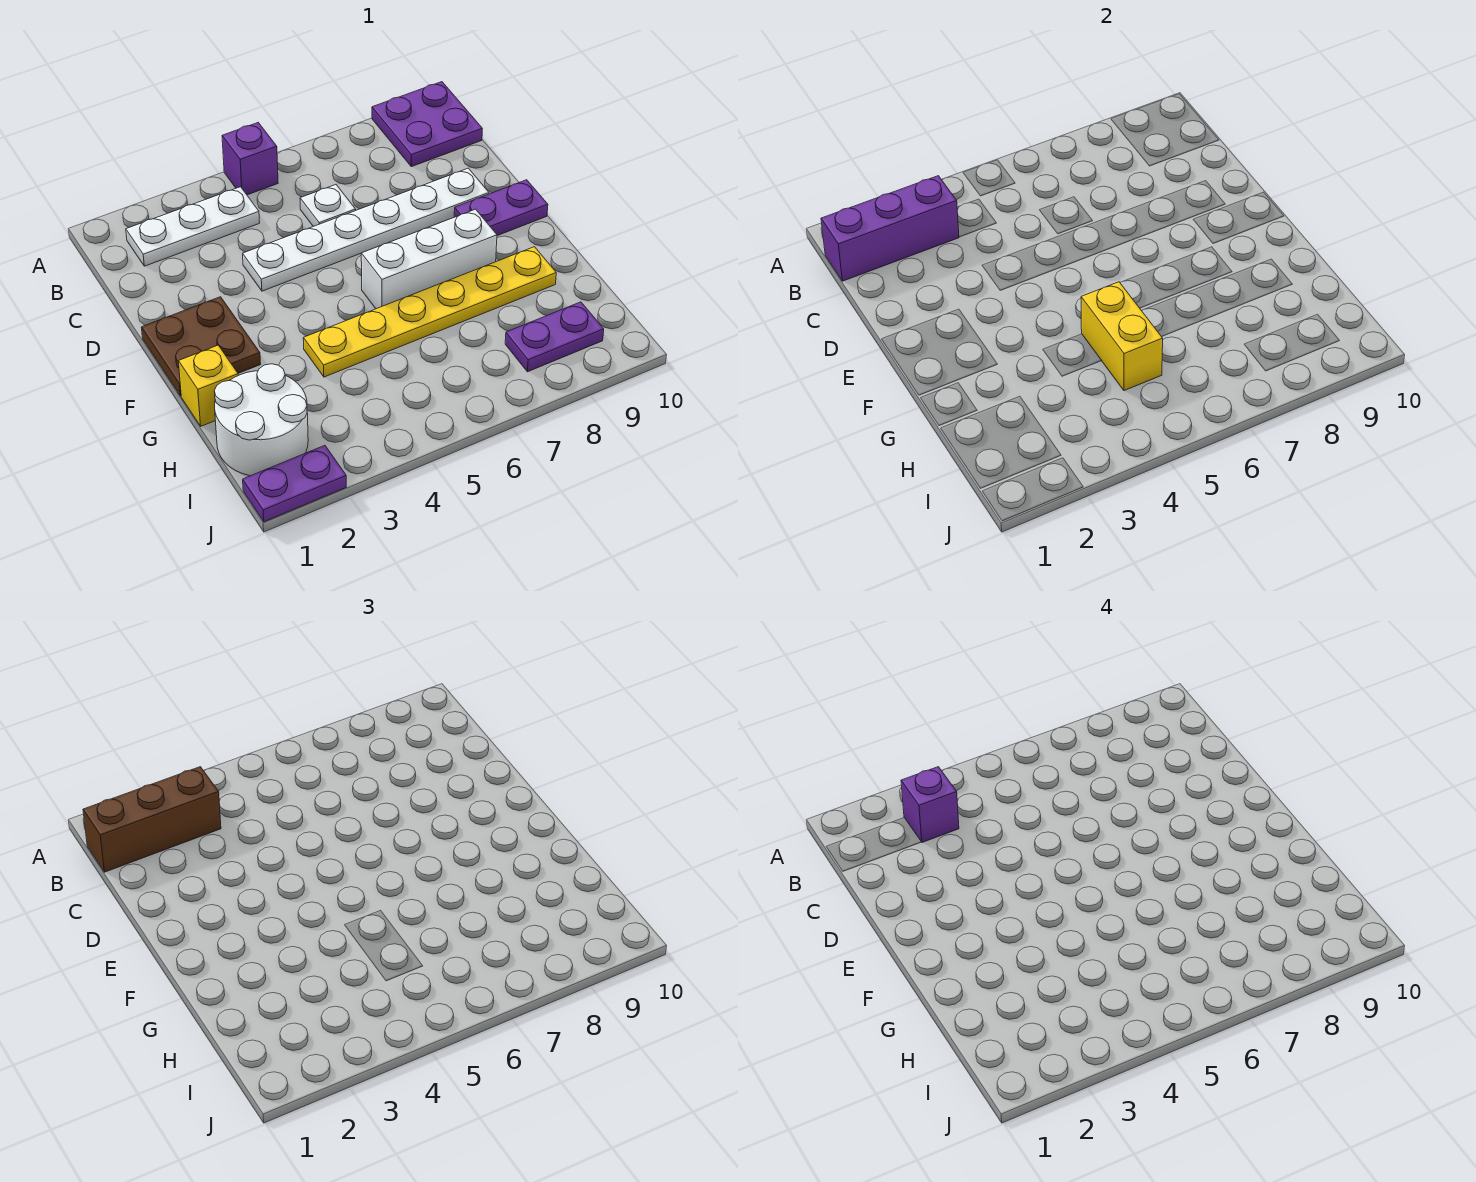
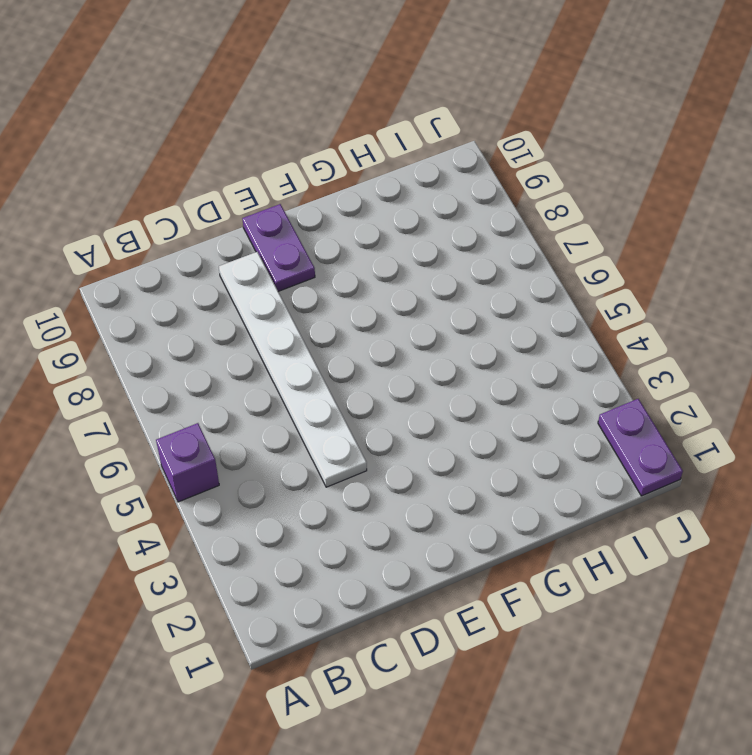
none -> purple 2x2 plate [372,82,482,167]
none -> white 1x3 plate [126,187,260,266]
none -> white 1x1 plate [300,185,356,226]

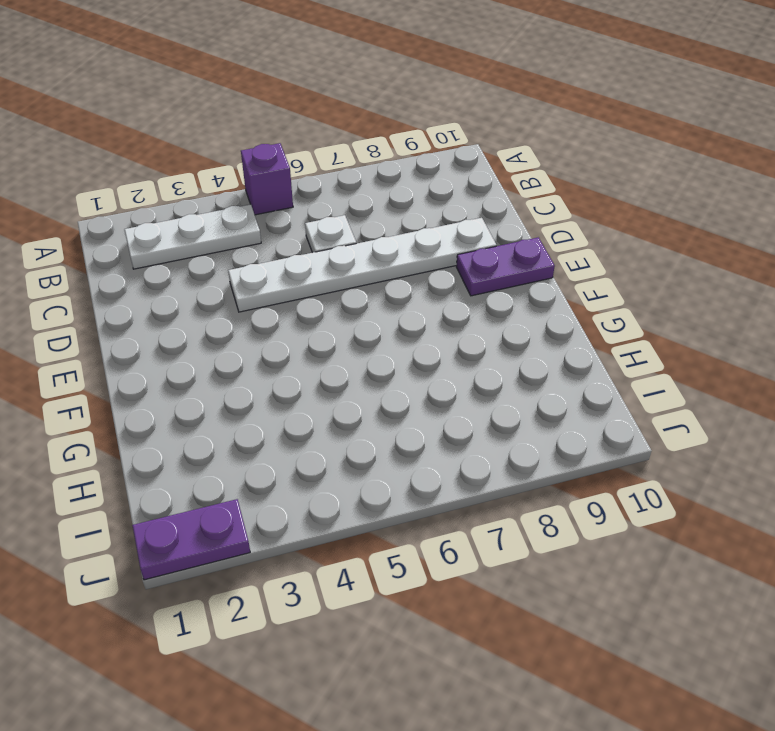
none -> purple 2x2 plate [372,82,482,167]
none -> brown 2x2 plate [141,297,261,396]
none -> white 1x3 brick [361,209,497,309]

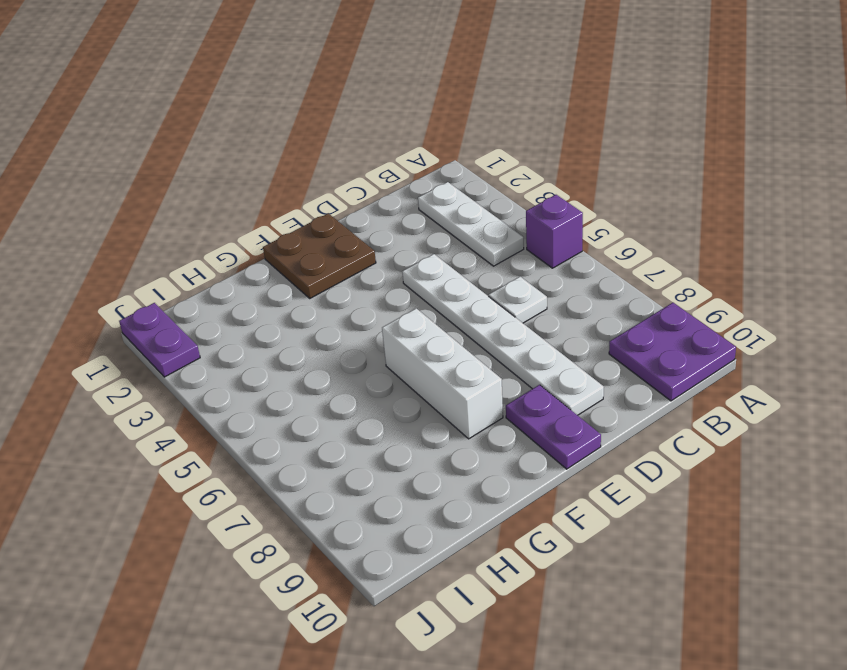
none -> yellow 1x1 brick [179,345,238,426]
none -> yellow 1x6 plate [303,247,556,377]
none -> white 2x2 round brick [214,364,308,476]

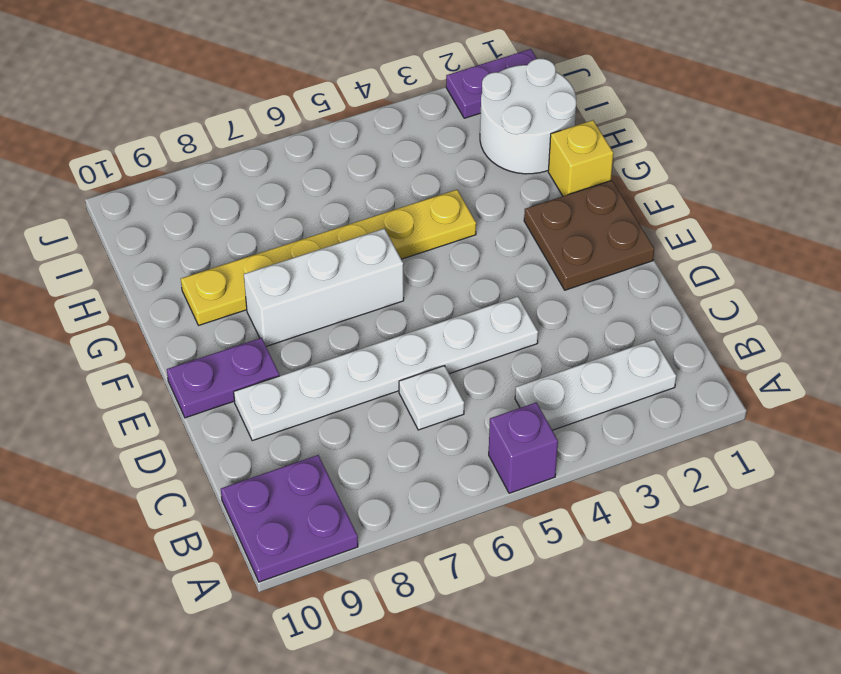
none -> purple 1x2 plate [505,302,604,372]
none -> purple 1x3 brick [821,176,959,281]
none -> yellow 1x2 brick [1081,282,1163,391]

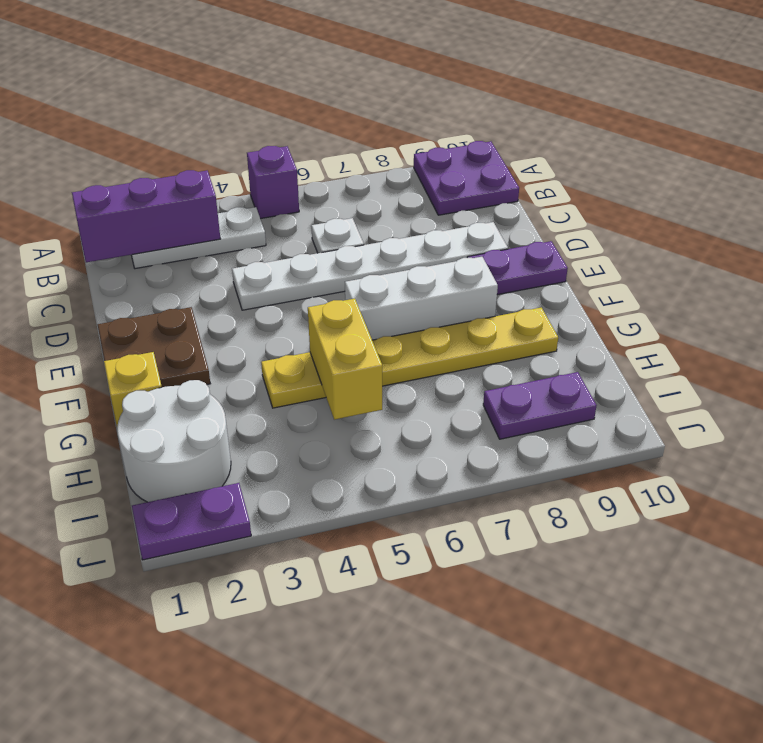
none -> brown 1x3 brick [83,767,221,872]
none -> purple 1x1 brick [901,767,959,842]

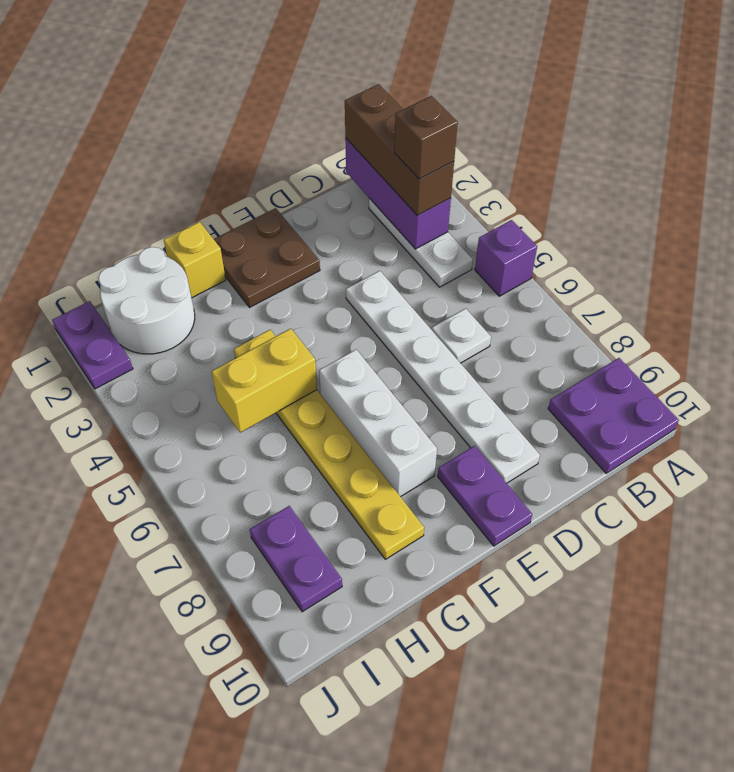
brown 1x1 brick [394,96,458,179] -> purple 1x1 brick [901,767,959,842]

